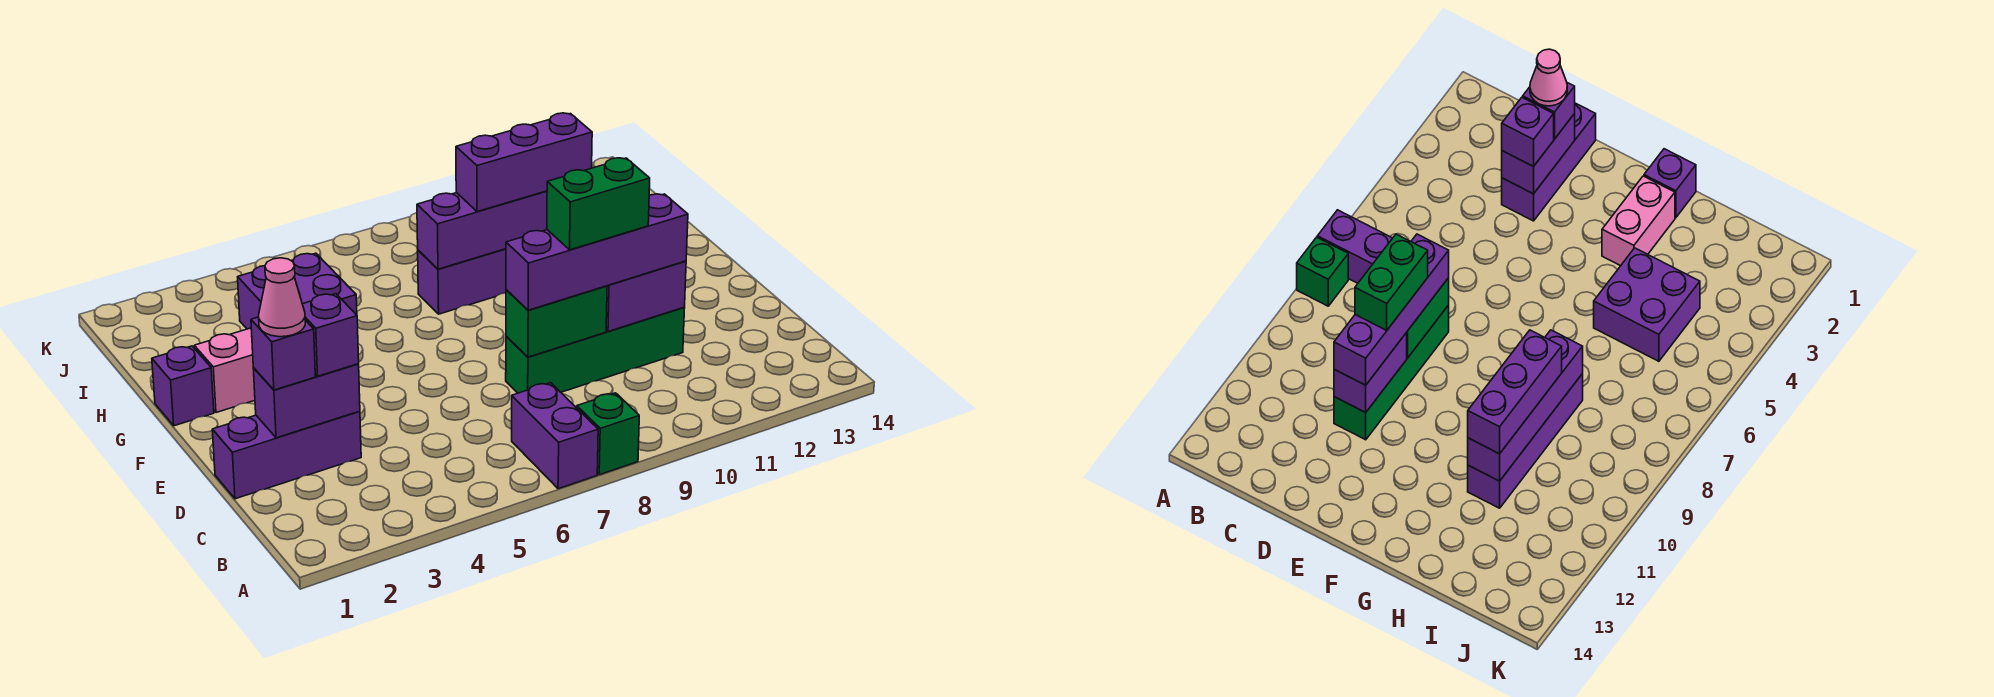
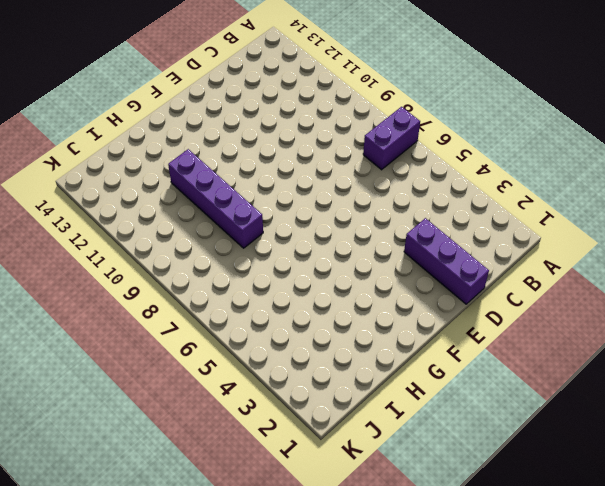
none -> green 1x1 brick [577,393,639,475]
none -> green 1x4 brick [506,307,685,393]
none -> purple 1x1 brick [152,346,214,426]

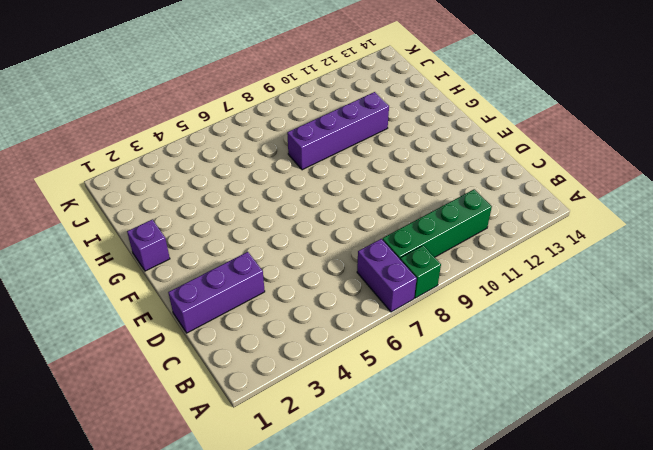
green 1x4 brick [382,189,492,259] -> green 1x4 brick moved to [506,307,685,393]
none -> pink 1x2 brick [194,328,255,413]
none -> purple 2x2 brick [238,253,357,329]
none -> purple 1x2 brick [253,364,360,438]

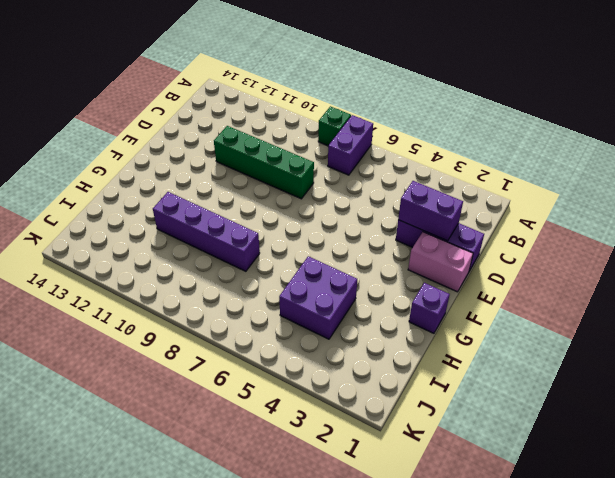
pink 1x2 brick [408,232,473,292] -> pink 1x2 brick moved to [194,328,255,413]
none -> green 1x2 brick [506,286,607,357]
none -> purple 1x2 brick [606,261,686,331]
none -> purple 1x4 brick [417,191,547,269]

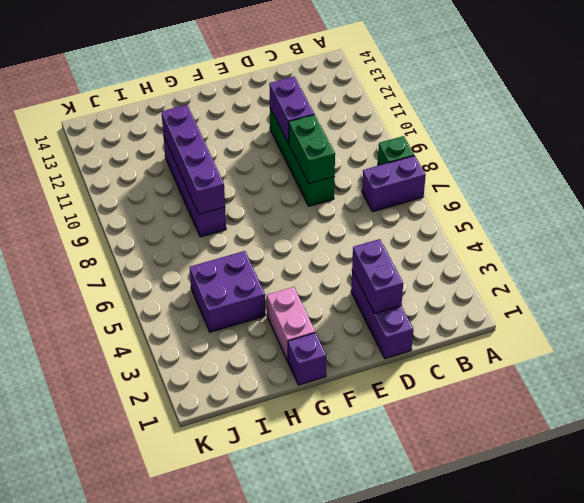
none -> purple 1x1 brick [251,317,315,390]
none -> purple 1x1 brick [303,294,359,376]
none -> purple 1x4 brick [506,194,688,310]

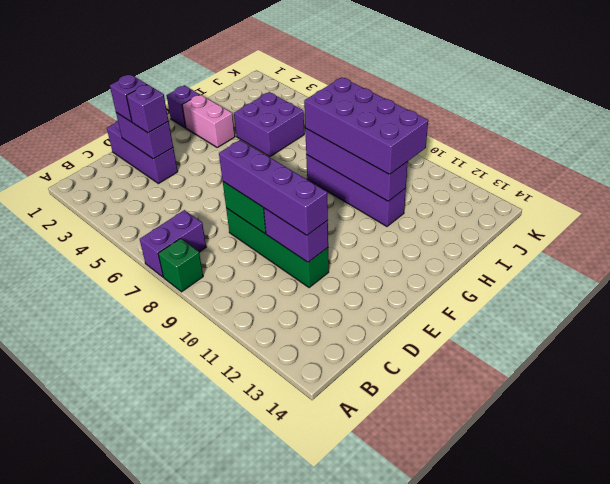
purple 2x4 brick [304,77,428,174] -> purple 1x3 brick [456,113,592,212]
none -> pink 1x1 cone [259,258,305,337]
none -> green 1x2 brick [547,158,650,250]

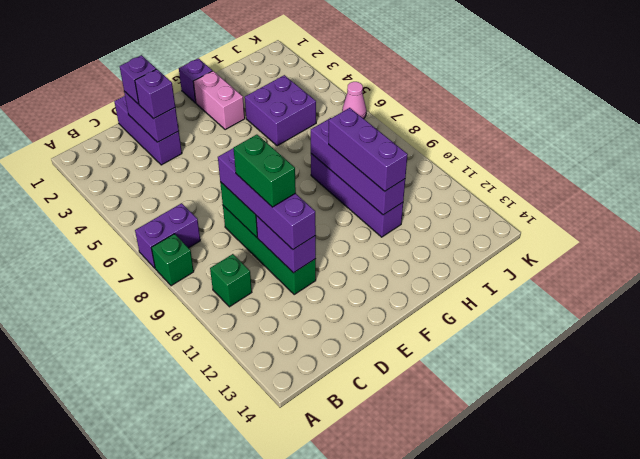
green 1x1 brick [210,254,252,307] -> none
pink 1x1 cone [342,82,366,119] -> pink 1x1 cone moved to [259,258,305,337]

